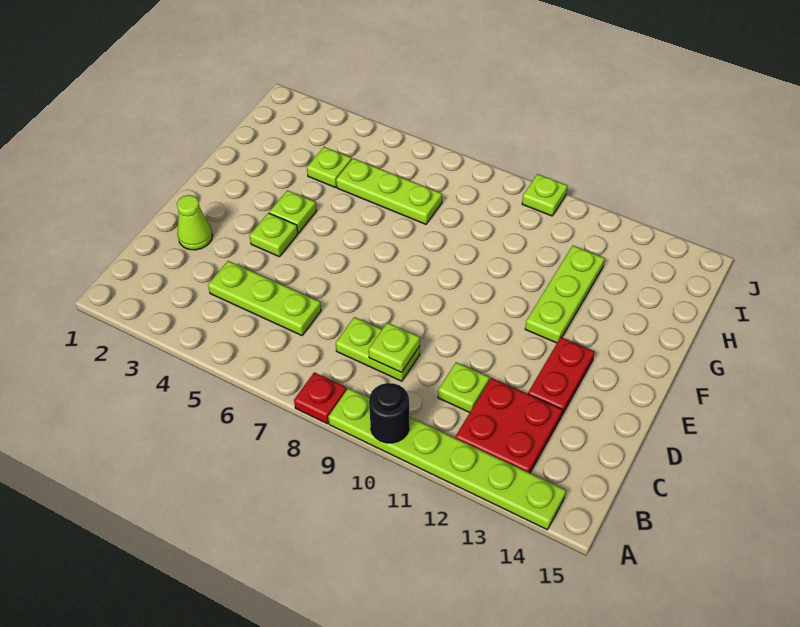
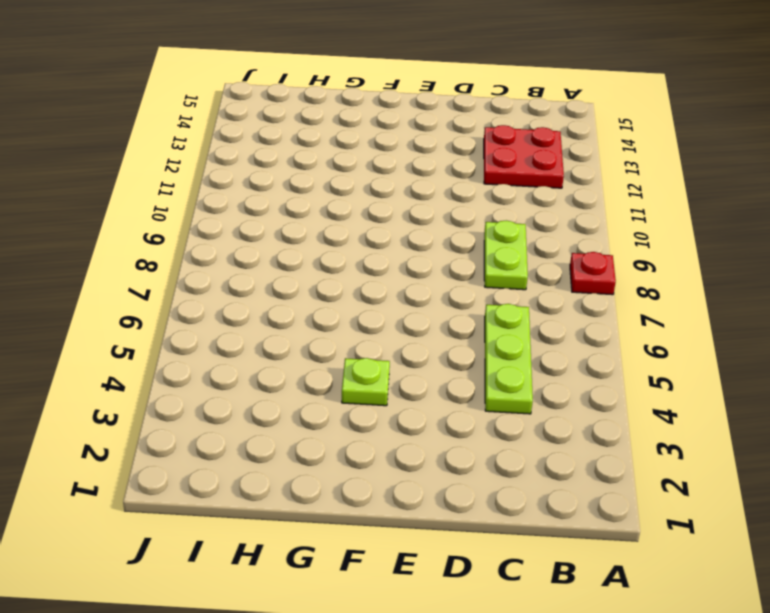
none -> lime 1x6 plate [328,388,566,530]
none -> lime 1x1 plate [438,362,489,412]
none -> lime 1x1 cone [177,195,212,250]

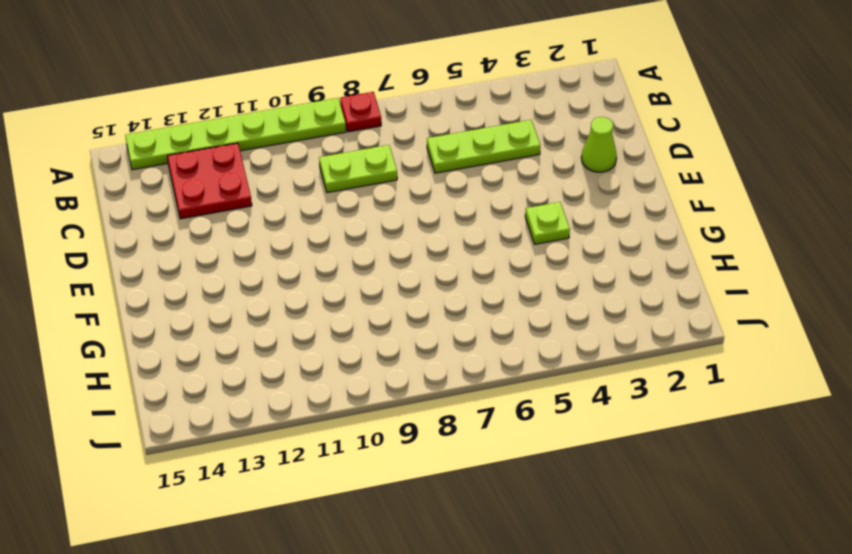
none -> lime 1x1 plate [438,362,489,412]
none -> red 1x2 plate [528,337,595,416]
none -> lime 1x1 plate [250,213,298,257]

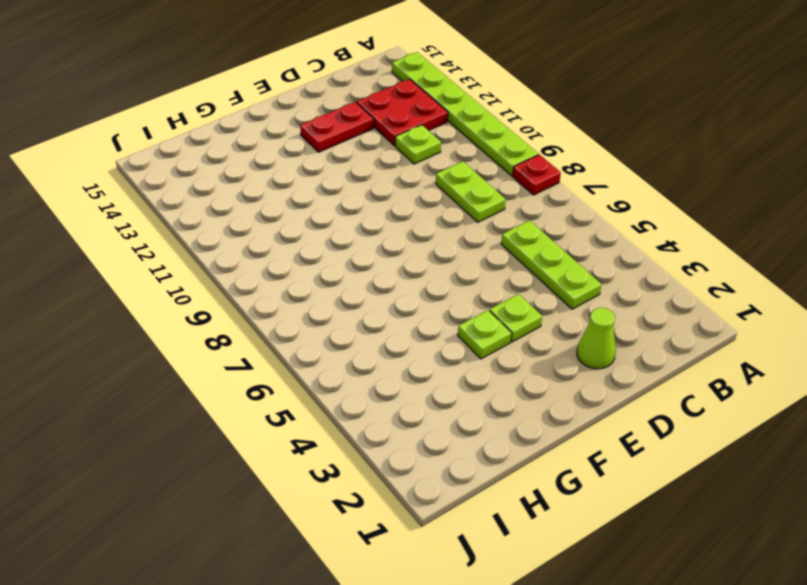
none -> lime 1x3 plate [525,246,605,343]
none -> lime 1x1 plate [307,147,352,187]
none -> lime 1x3 plate [336,158,442,224]

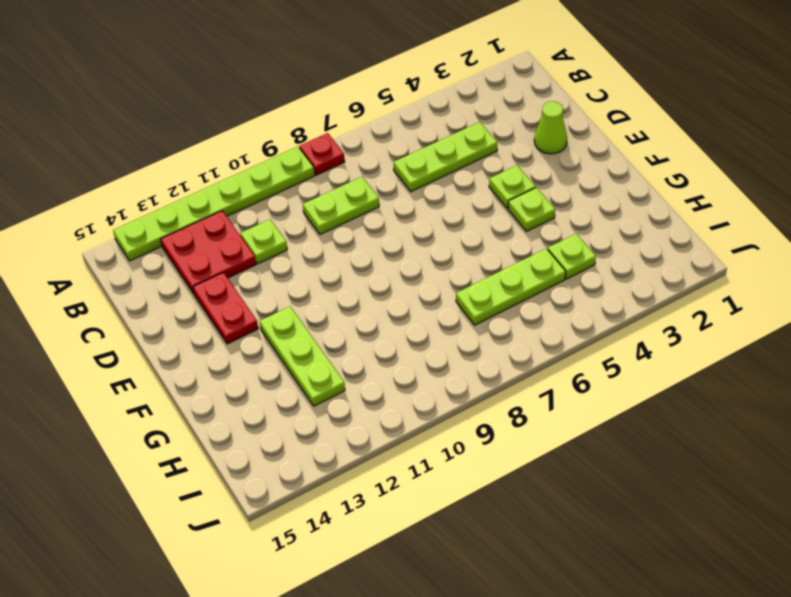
none -> lime 1x1 plate [522,174,567,216]
none -> black 1x1 round brick [369,383,409,443]
none -> lime 1x1 plate [369,323,420,372]

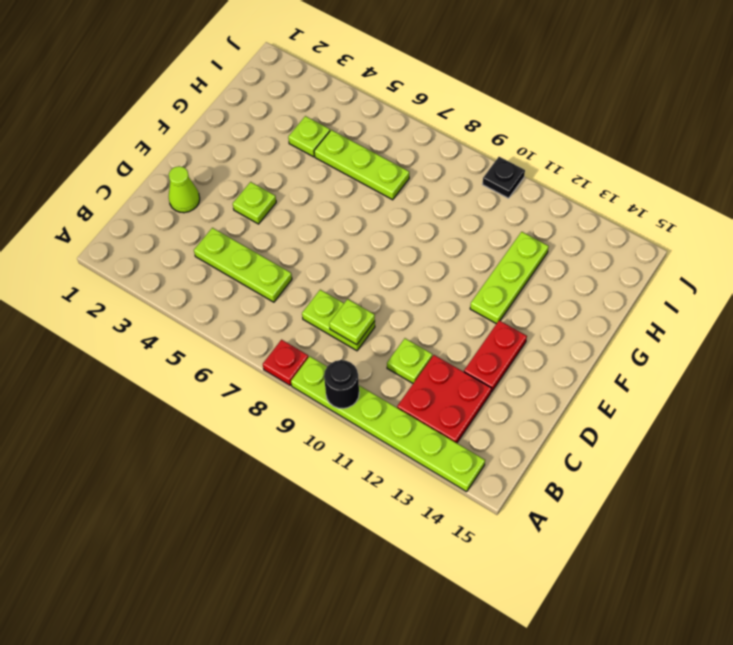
black 1x1 plate [482,157,525,198] -> lime 1x1 plate [522,174,567,216]
none -> lime 1x1 plate [269,190,317,233]

